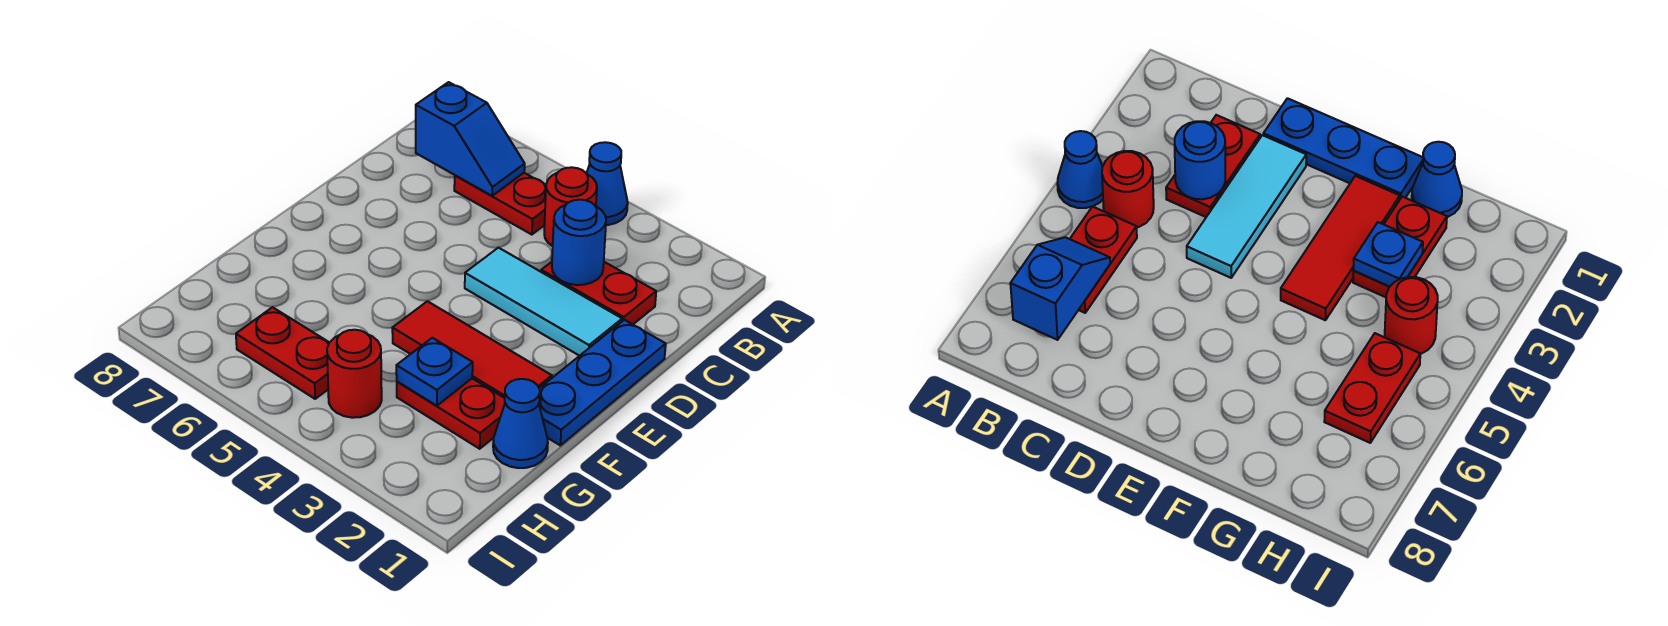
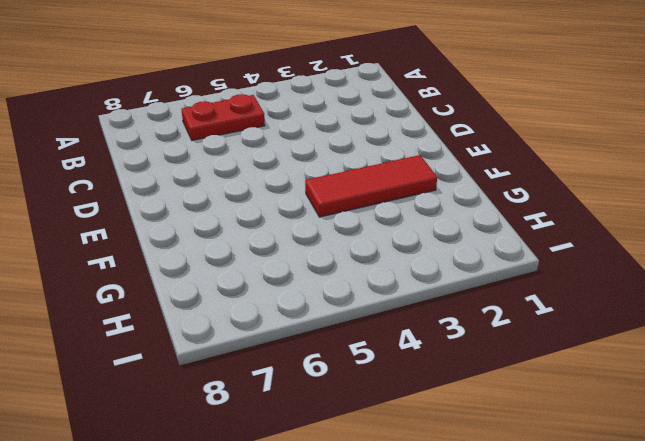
none -> blue 1x1 cone [586,142,628,225]
none -> red 1x1 round brick [544,167,597,246]
none -> red 1x2 plate [541,262,656,324]

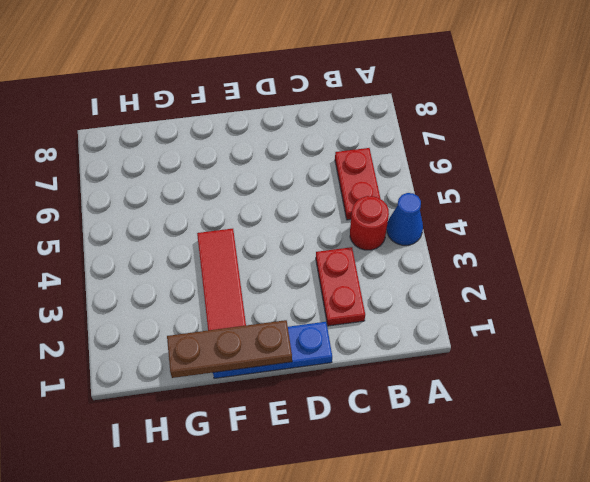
brown 1x3 plate [167,320,292,378] -> none
none -> cyan 1x3 tile [465,248,622,356]
none -> blue 1x1 cone [493,379,548,468]
none -> red 1x2 plate [397,379,505,449]

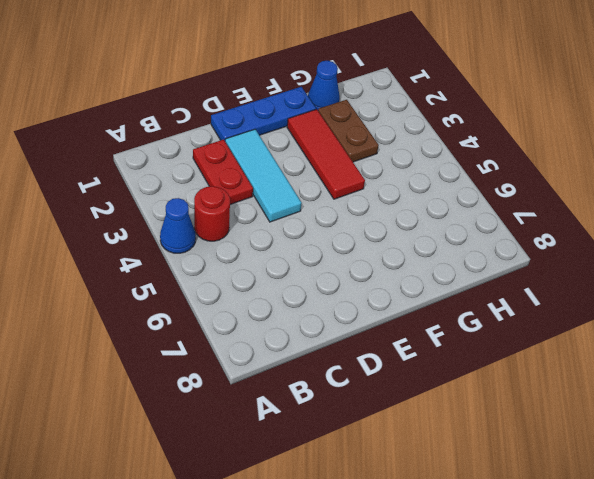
brown 1x2 plate [318,100,379,162] -> red 1x2 plate [397,379,505,449]
none -> red 1x2 plate [454,173,546,235]
none -> red 1x1 round brick [327,330,382,418]
none -> red 1x2 plate [236,307,330,399]

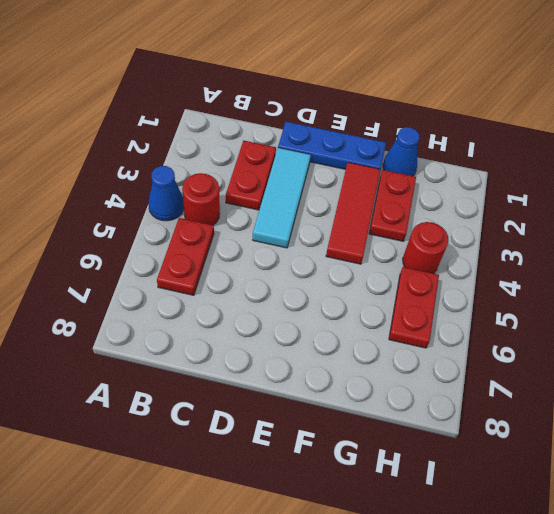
none -> blue 1x2 slope [416,82,525,196]
none -> blue 1x1 round brick [552,200,606,285]
none -> blue 1x1 plate [396,338,473,406]

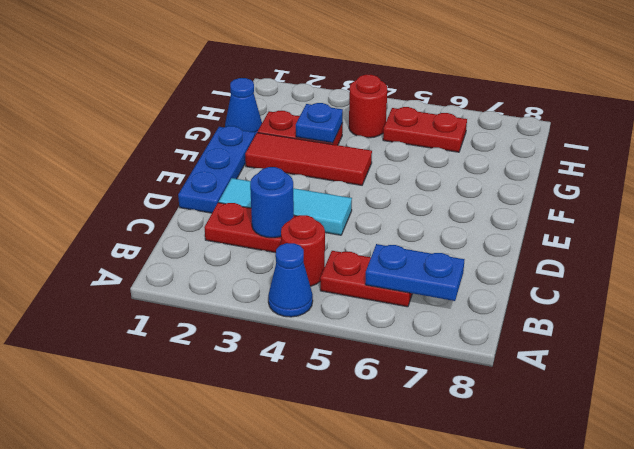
blue 1x2 plate [365,244,465,301] -> blue 1x2 slope [416,82,525,196]

